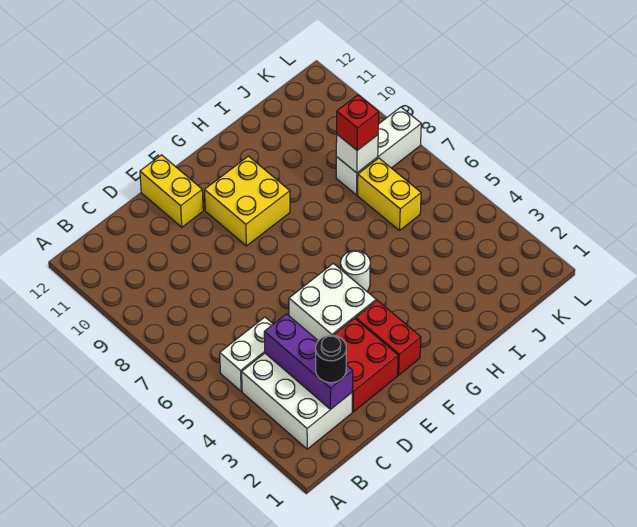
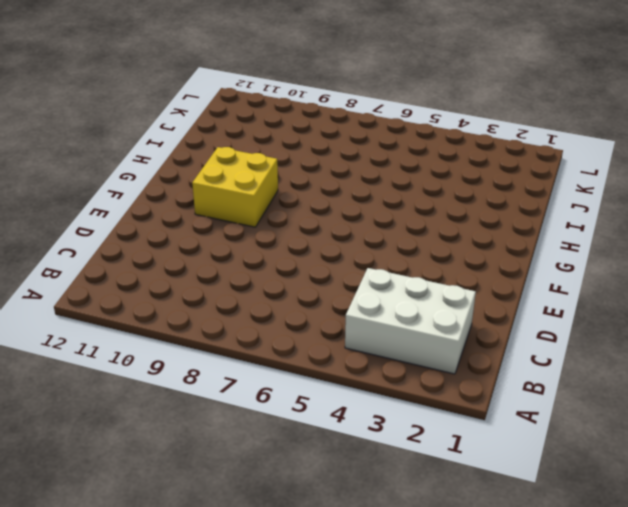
none -> white 1x2 brick [220,317,273,391]
none -> red 2x2 brick [334,318,398,412]
none -> white 2x2 brick [289,263,376,341]

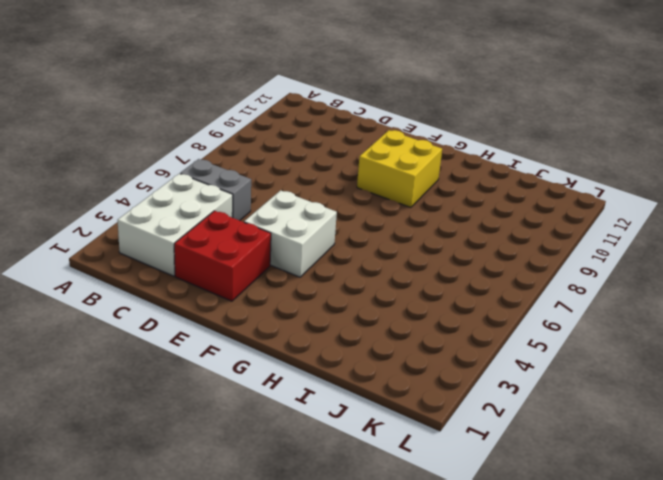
grey 1x2 brick [180,159,251,221] -> white 1x2 brick [220,317,273,391]
none -> yellow 1x2 brick [140,155,203,227]
none -> red 1x2 brick [356,300,421,375]
none -> white 1x1 round brick [341,251,370,291]

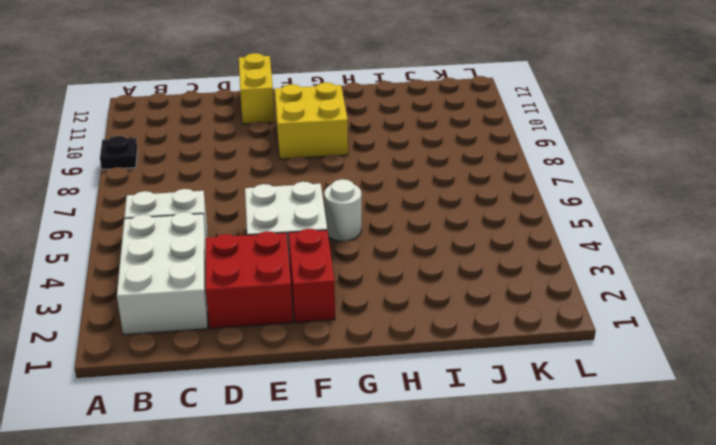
black 1x1 plate [100,136,138,170] -> none
none -> yellow 1x2 brick [358,158,421,230]
none -> white 1x3 brick [336,107,421,195]
none -> purple 1x3 brick [264,314,353,410]

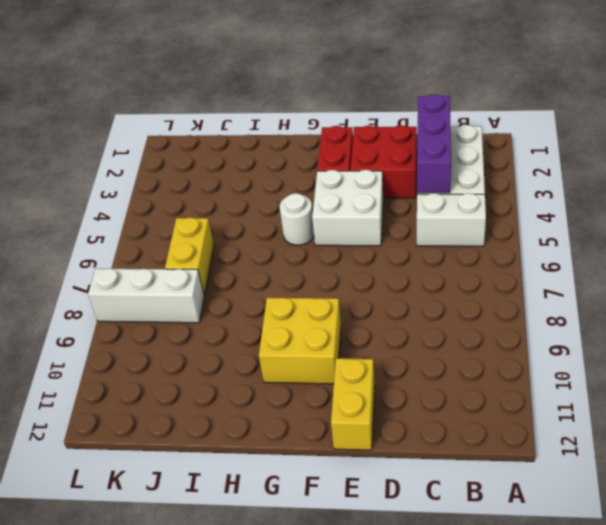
none -> white 1x1 brick [336,135,378,173]
none -> black 1x1 round brick [316,335,346,383]
none -> red 1x1 brick [337,95,379,150]

